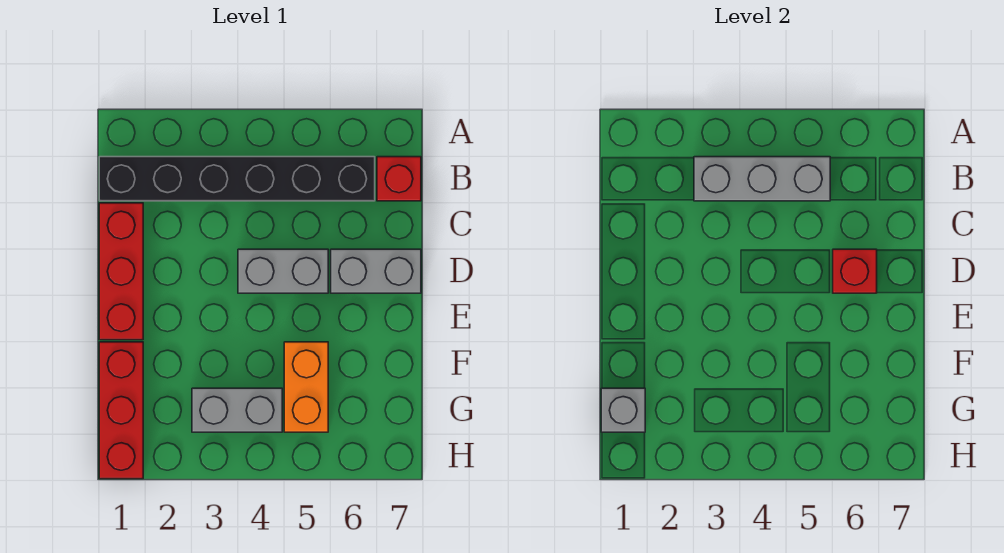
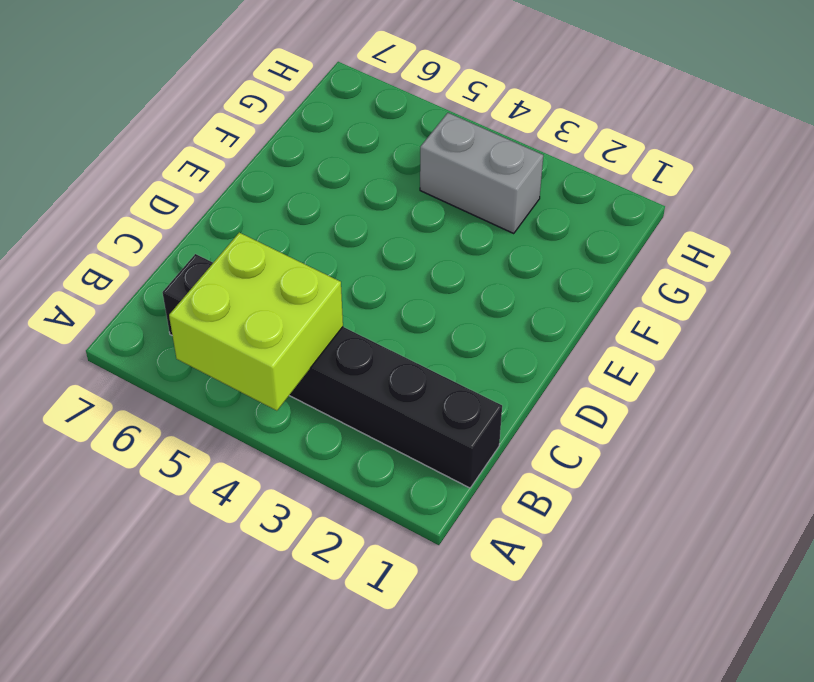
lime 2x2 brick [169,233,343,411] -> grey 1x3 brick [694,157,830,201]
none -> red 1x1 brick [377,157,421,201]
none -> red 1x3 brick [99,203,143,340]

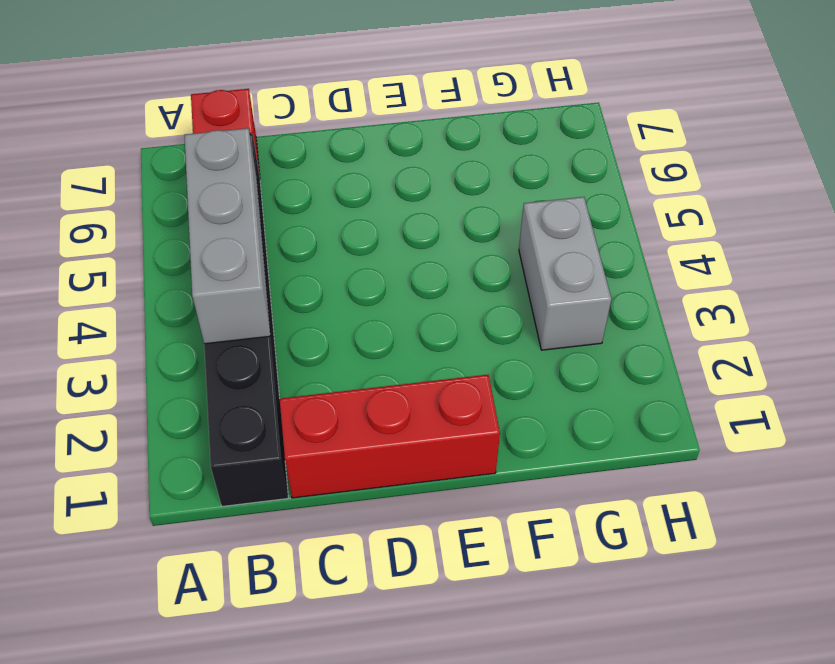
none -> grey 1x2 brick [238,249,328,293]
none -> grey 1x2 brick [331,249,421,293]

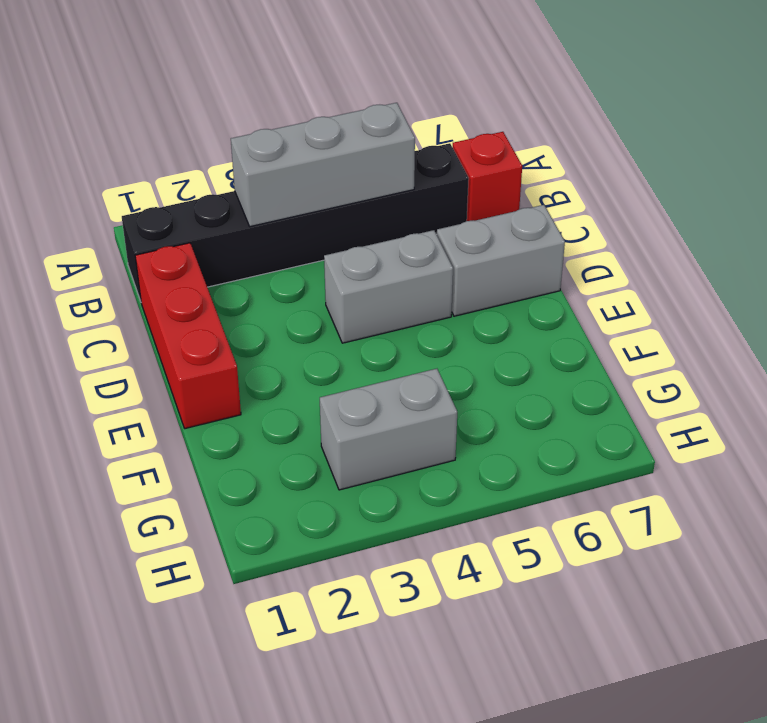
none -> red 1x3 brick [99,342,143,479]
none -> orange 1x2 brick [284,342,328,432]

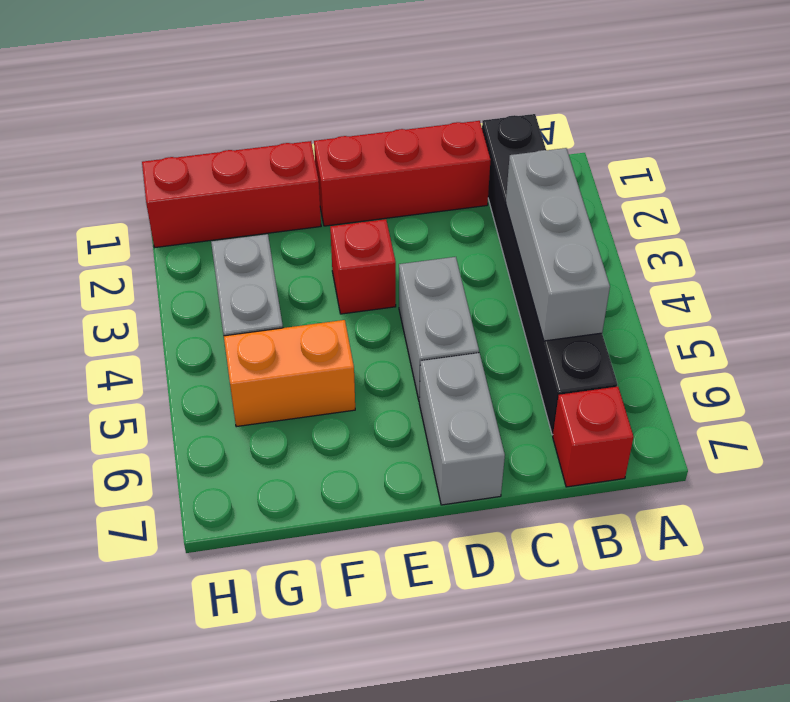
red 1x1 brick [330,219,396,314] -> red 1x1 brick moved to [833,249,877,293]
none -> grey 1x1 brick [601,388,645,432]

